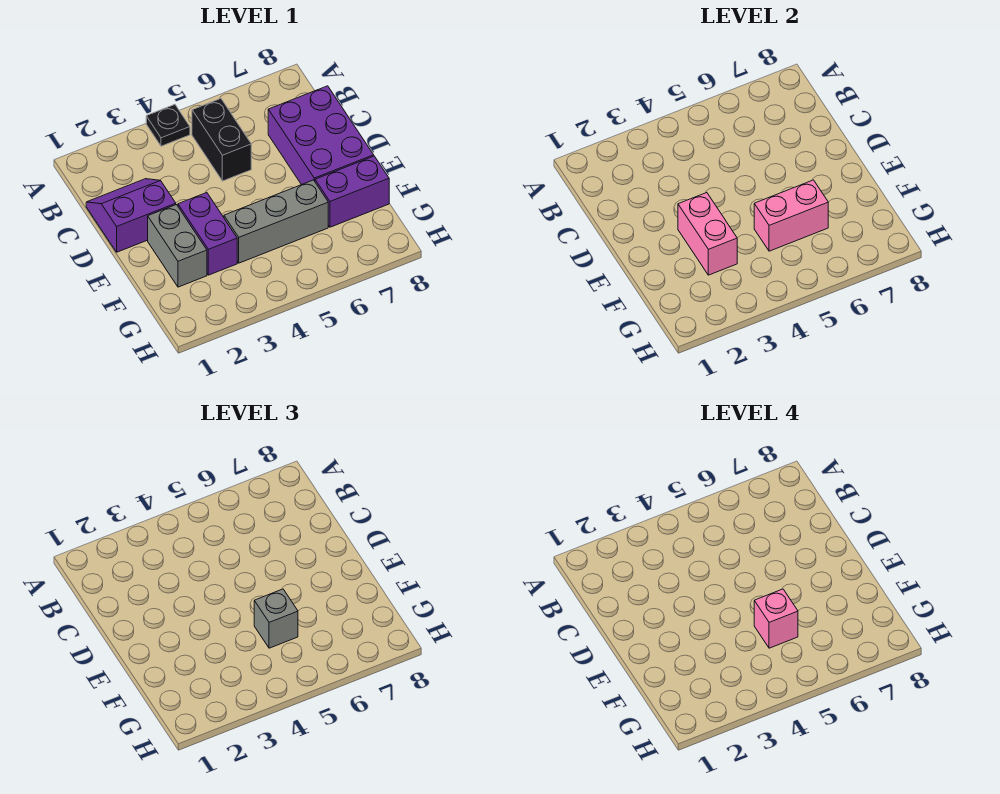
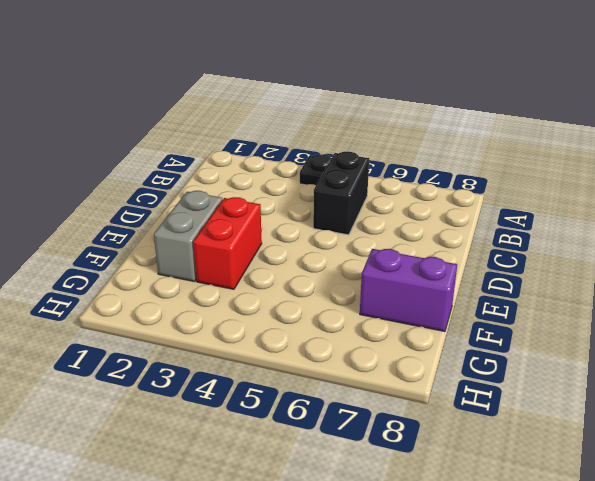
red 1x2 brick [193,197,262,289] -> purple 1x2 brick [178,193,237,275]
none -> purple 2x2 slope [86,179,176,252]
none -> purple 2x3 brick [268,86,374,185]
none -> grey 1x3 brick [224,180,328,263]

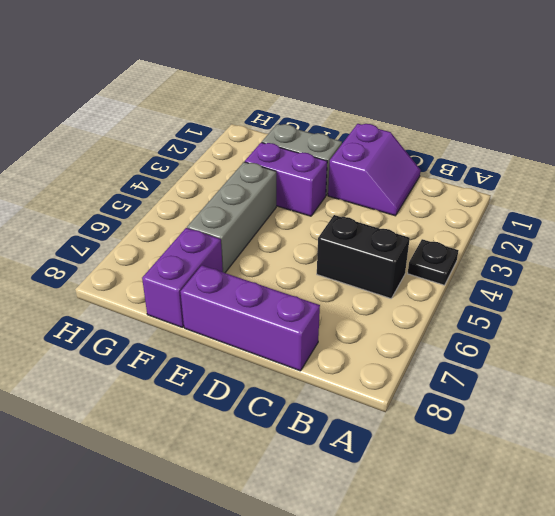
purple 1x3 brick [181,265,320,371] -> purple 2x3 brick [268,86,374,185]
none -> pink 1x2 brick [678,193,737,275]
none -> pink 1x2 brick [754,180,828,251]
none -> grey 1x1 brick [254,589,298,648]

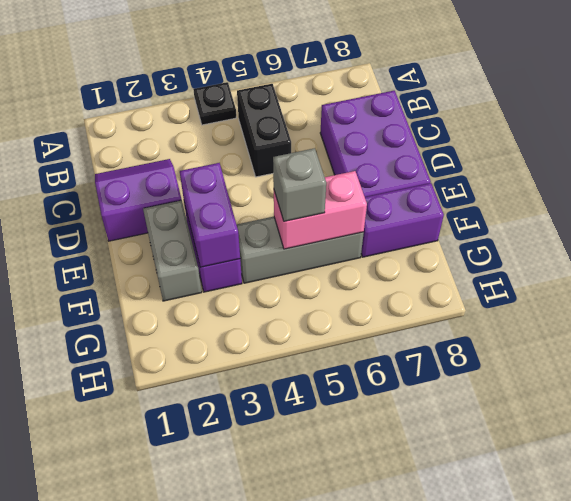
purple 1x2 brick [180,163,240,267] -> pink 1x2 brick [678,193,737,275]
none -> pink 1x1 brick [754,589,798,648]

